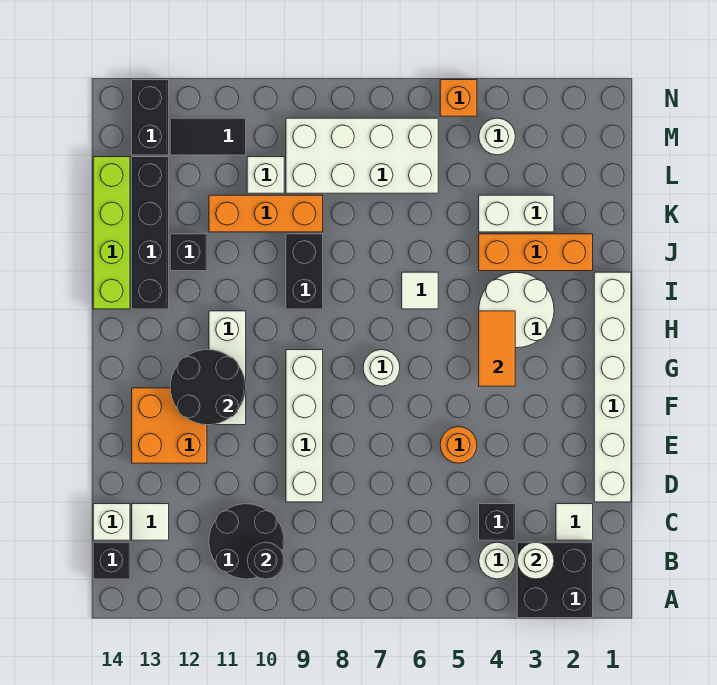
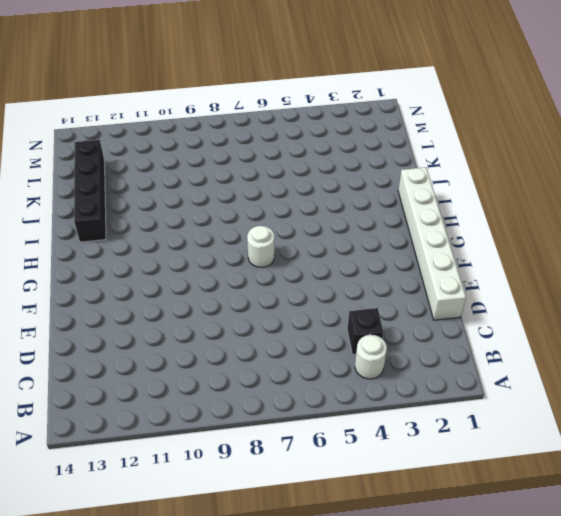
none -> black 2x2 brick [517,542,593,618]
none -> black 2x2 round brick [209,504,284,579]
none -> black 1x1 brick [93,542,130,579]
none -> white 1x1 tile [556,504,593,540]

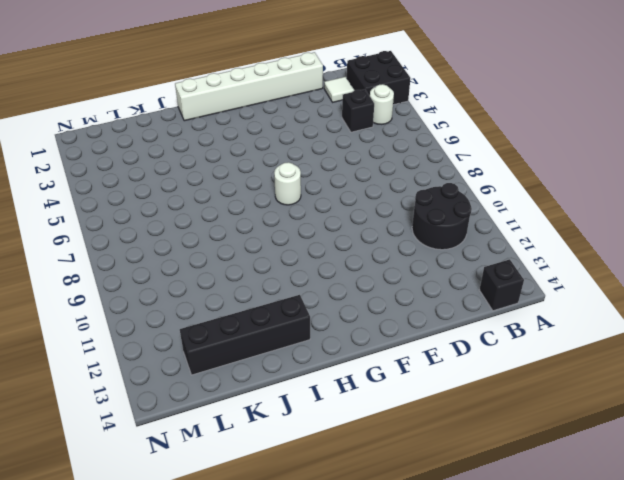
none -> white 1x1 tile [132,504,169,540]
none -> white 1x1 brick [93,504,130,540]
none -> white 1x4 brick [286,350,323,502]
none -> orange 1x1 round brick [440,427,477,463]

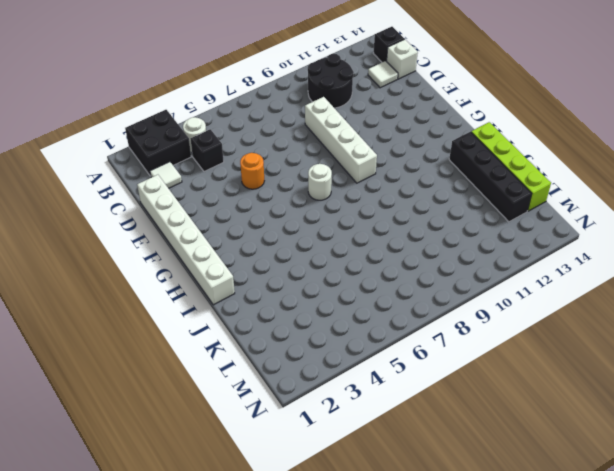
none -> orange 2x2 brick [132,388,207,463]
none -> white 1x3 brick [209,311,246,425]
none -> white 2x2 round brick [479,272,554,348]
none -> white 1x1 tile [402,272,438,309]

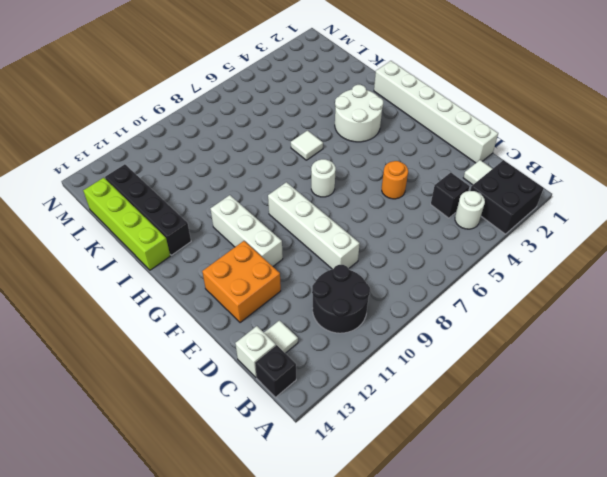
none -> black 1x2 brick [286,234,323,309]
none -> orange 1x3 brick [479,234,593,271]
none -> black 1x1 brick [170,234,207,271]
none -> white 1x2 brick [479,195,554,232]

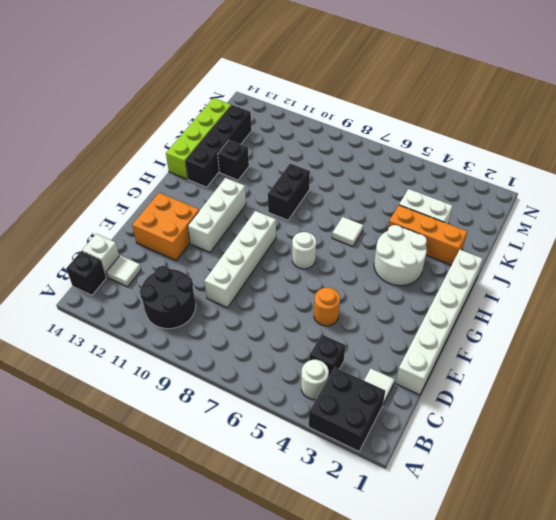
none -> orange 1x3 brick [209,195,323,232]
none -> white 2x4 brick [286,118,438,193]
none -> white 1x1 brick [247,157,284,193]
none -> white 1x1 round brick [479,118,515,155]

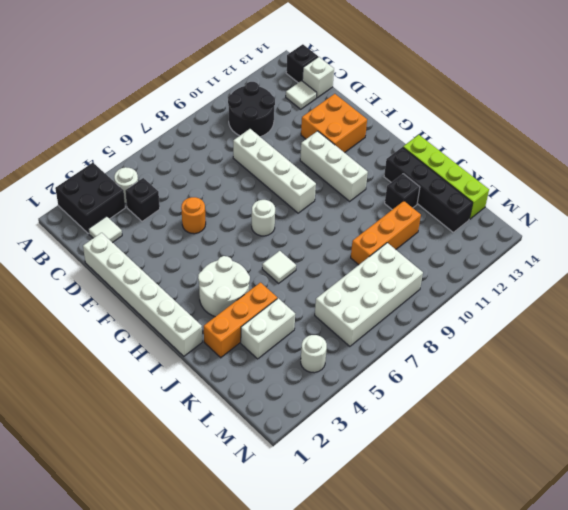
none -> black 1x2 brick [286,234,323,309]
none -> white 1x1 brick [247,157,284,193]
none -> black 1x2 tile [170,118,246,155]
none -> black 1x2 brick [132,80,169,155]

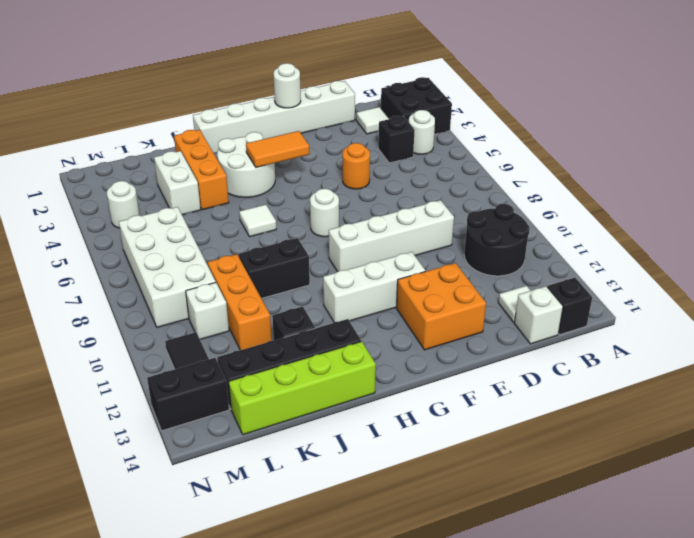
white 1x1 round brick [273,63,301,108] -> white 1x1 round brick moved to [517,542,554,579]
none -> orange 1x1 brick [440,80,477,116]
none -> black 1x1 round brick [248,542,284,579]
none -> black 2x2 round brick [170,350,246,425]

